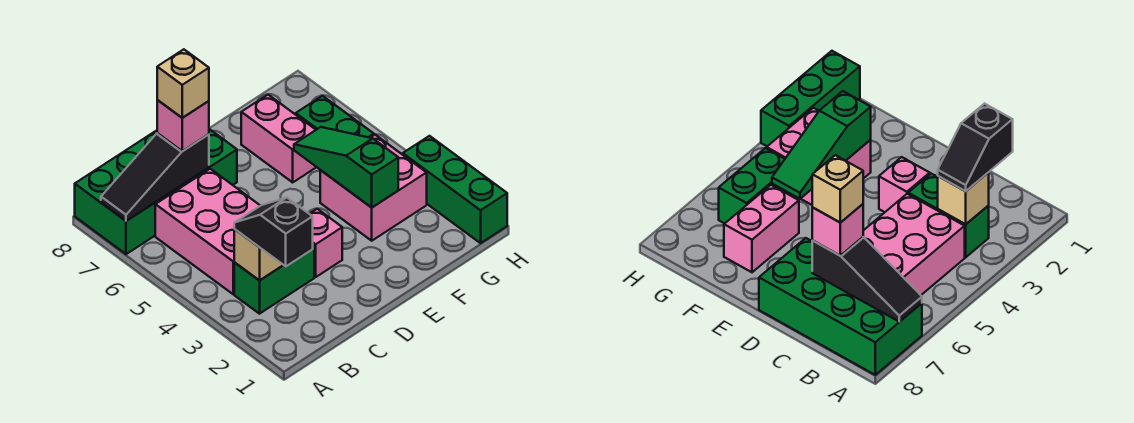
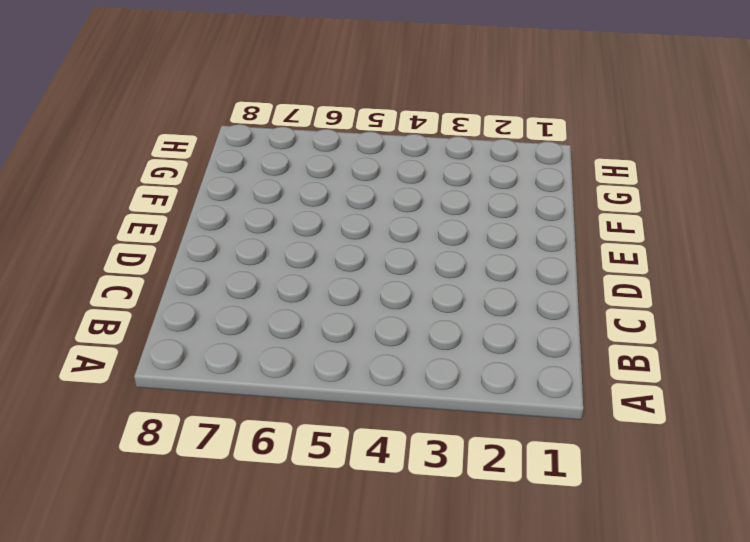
none -> green 2x4 brick [75,129,237,254]
none -> green 1x2 brick [234,245,314,314]
none -> pink 2x3 brick [155,169,260,294]

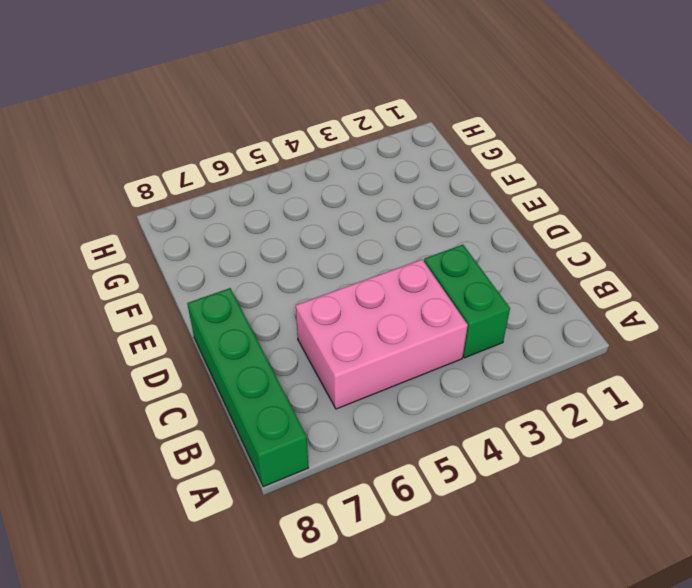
green 1x4 brick [187,288,309,487] -> green 2x4 brick [75,129,237,254]
none -> pink 1x1 brick [310,209,342,277]
none -> pink 2x2 brick [320,135,427,241]
none -> pink 1x2 brick [241,95,316,182]

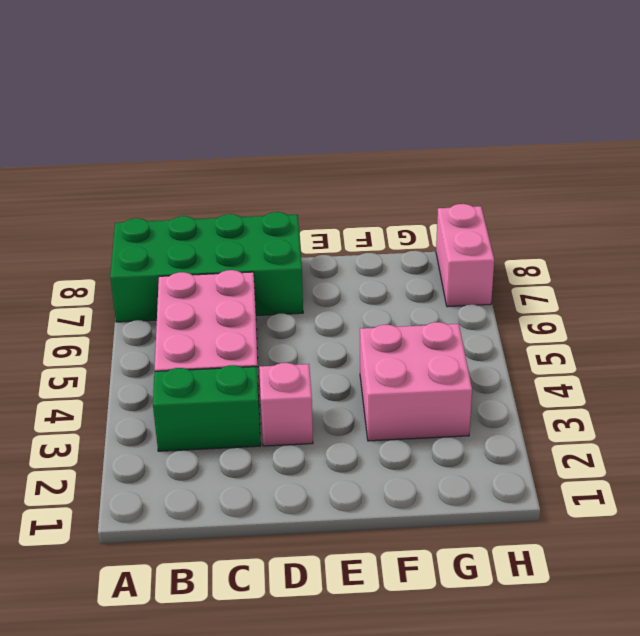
pink 1x2 brick [436,204,494,307] -> pink 1x2 brick moved to [241,95,316,182]
none -> green 1x2 brick [296,96,374,138]
none -> green 1x3 brick [403,136,507,243]
none -> black 1x3 slope [101,133,209,221]

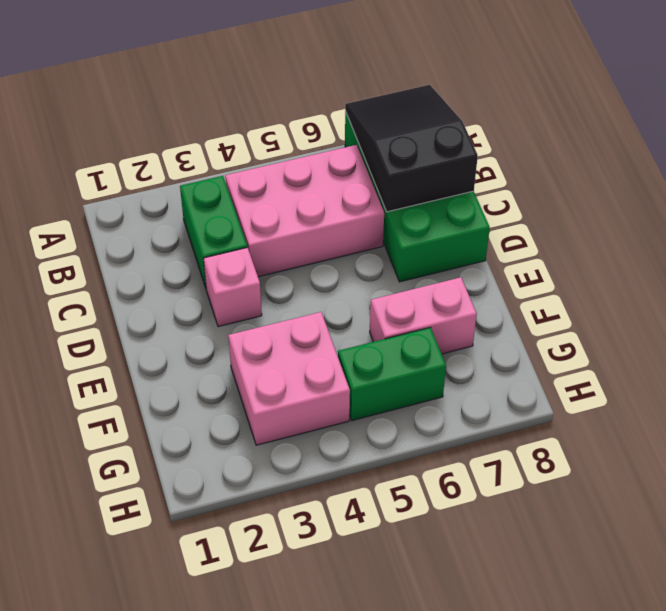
black 2x3 slope [345,85,478,212] -> black 1x3 slope [101,133,209,221]
none -> green 1x3 brick [403,136,507,243]
none -> tan 1x1 brick [234,229,283,281]
none -> green 1x3 slope [294,127,398,208]

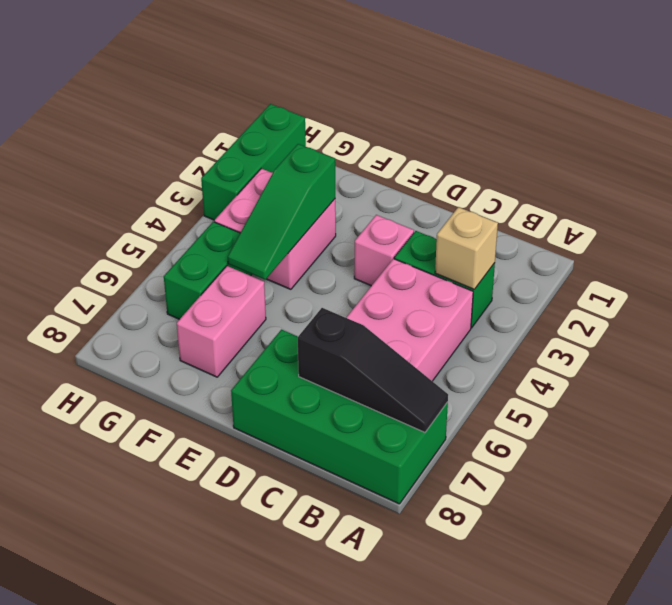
none -> black 1x2 slope [234,198,313,266]
none -> pink 1x1 brick [157,100,209,151]
none -> tan 1x1 brick [157,49,209,118]

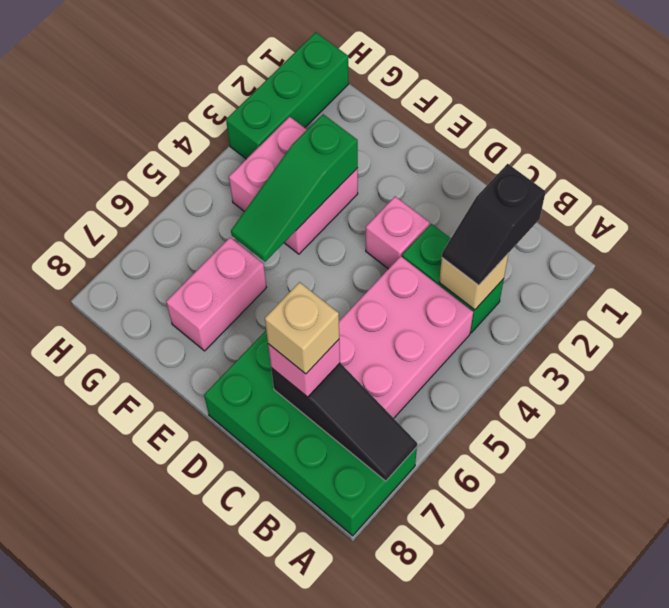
none -> green 1x2 brick [296,96,374,138]

